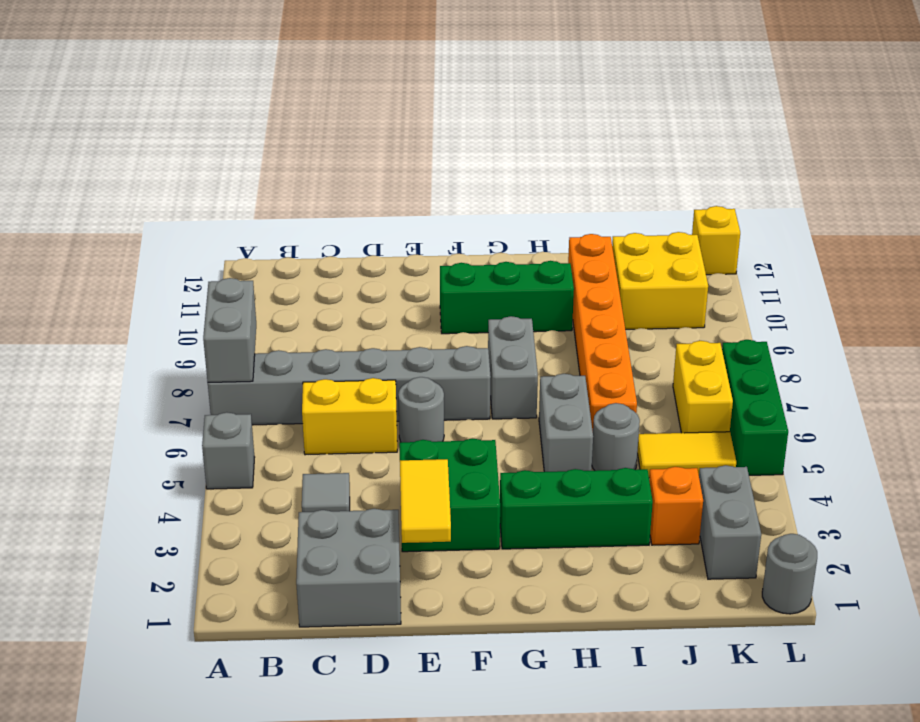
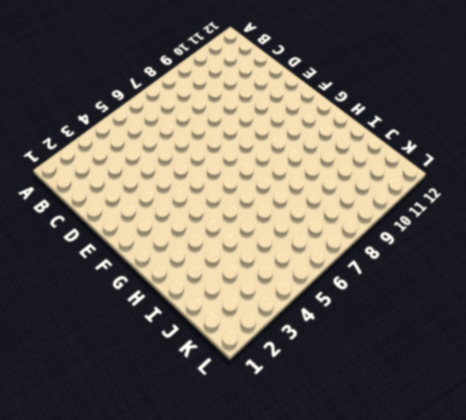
none -> grey 1x1 brick [202,412,255,489]
none -> grey 1x6 brick [208,346,491,425]
none -> grey 2x2 brick [296,509,401,627]

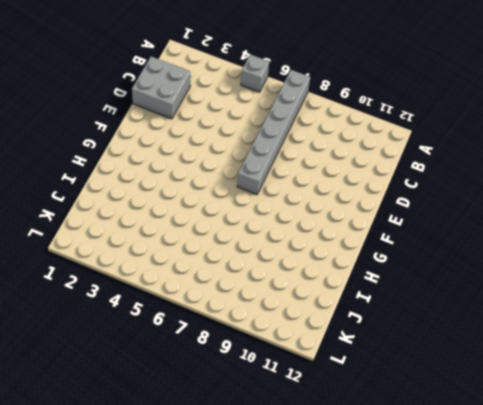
none -> grey 1x1 tile [302,473,350,512]
none -> yellow 1x2 brick [302,378,397,455]
none -> green 2x2 brick [399,439,500,552]

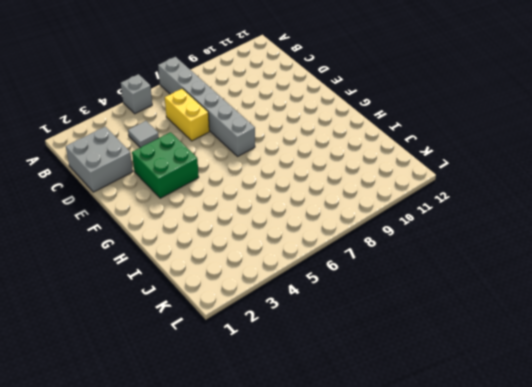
none -> grey 1x1 round brick [398,377,444,442]
none -> green 1x3 brick [440,261,574,334]
none -> green 1x3 brick [500,468,653,549]

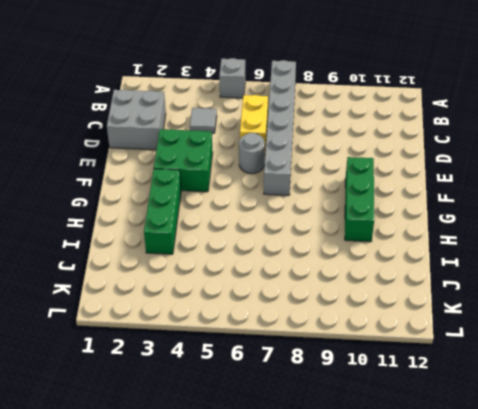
none -> grey 1x2 brick [488,316,538,419]
none -> grey 1x2 brick [539,374,593,472]
none -> grey 1x1 round brick [592,403,640,471]

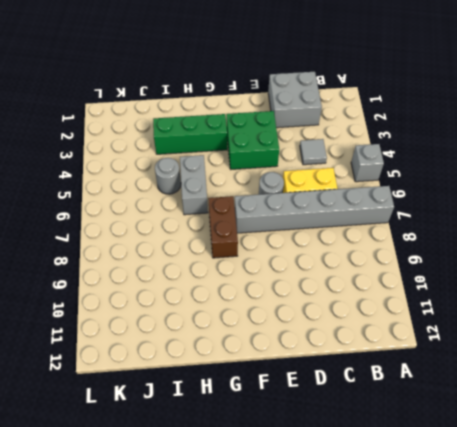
brown 1x2 brick [208,196,238,258] -> grey 1x2 brick [488,316,538,419]
none -> green 1x3 brick [440,261,574,334]
none -> orange 1x6 brick [568,234,637,431]
none -> orange 1x1 brick [649,467,703,545]

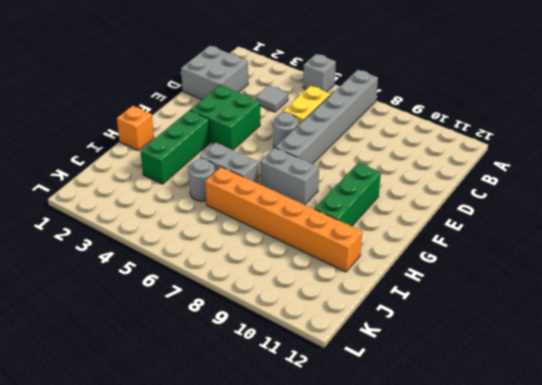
orange 1x1 brick [117,106,154,151] -> orange 1x1 brick moved to [649,467,703,545]
none -> yellow 1x2 tile [637,432,736,475]
none -> yellow 2x2 brick [612,232,708,329]
none -> grey 1x2 brick [699,465,761,579]

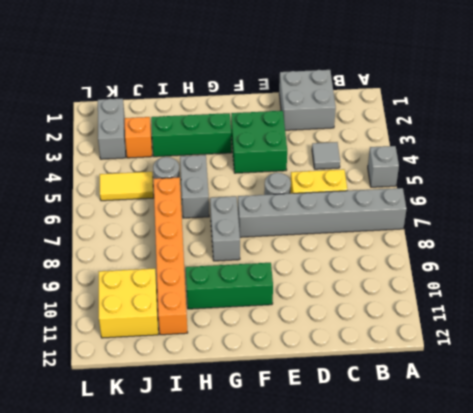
none -> yellow 1x2 brick [673,341,733,433]
none -> grey 1x1 round brick [762,534,817,614]
none -> green 1x3 brick [722,340,788,475]

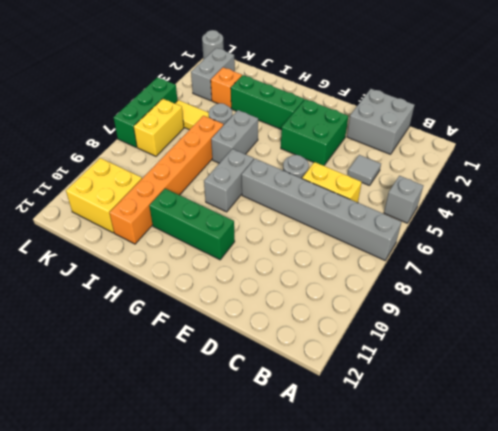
none -> yellow 1x1 brick [692,206,740,275]
none -> grey 1x2 brick [203,278,256,382]
none -> yellow 1x2 tile [400,459,451,543]

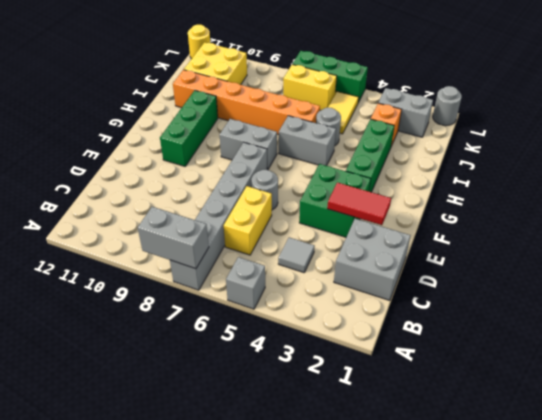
red 1x2 tile [327,182,391,225] -> yellow 1x2 tile [400,459,451,543]
yellow 1x1 round brick [188,25,210,59] -> yellow 1x1 brick [692,206,740,275]

